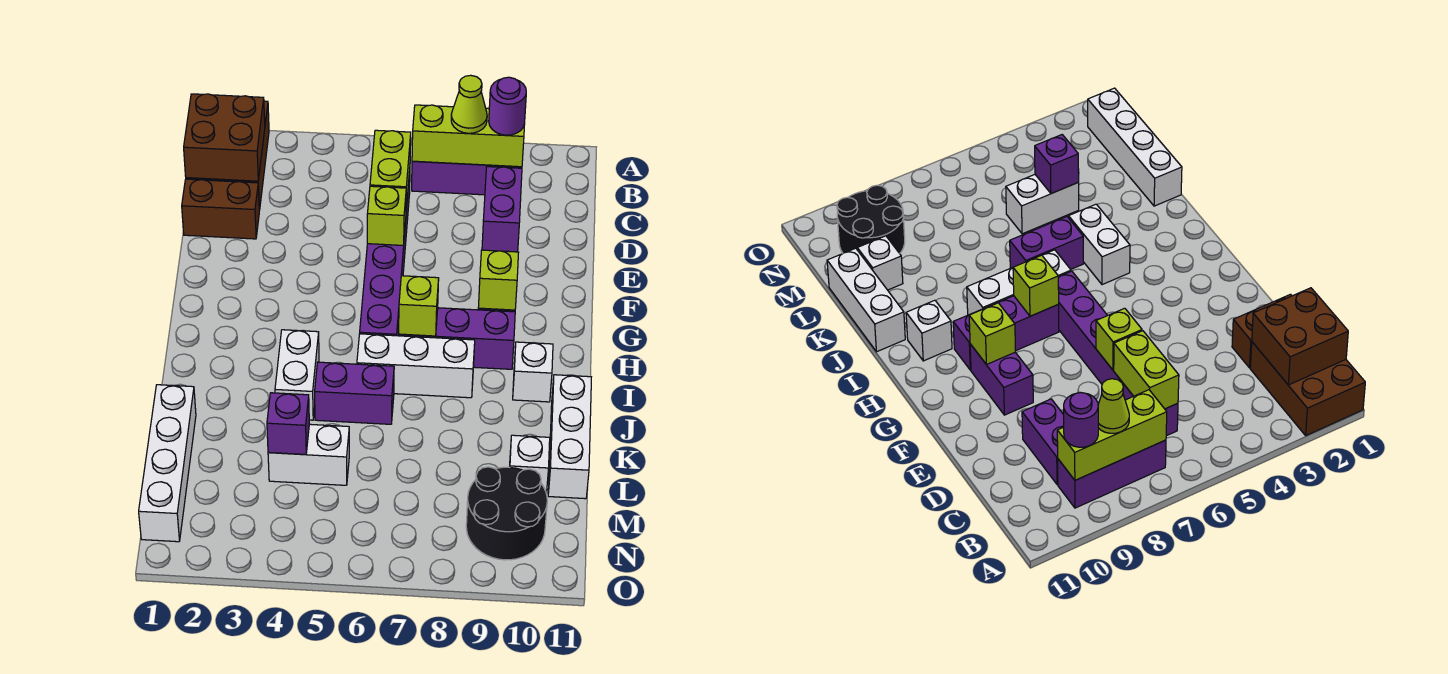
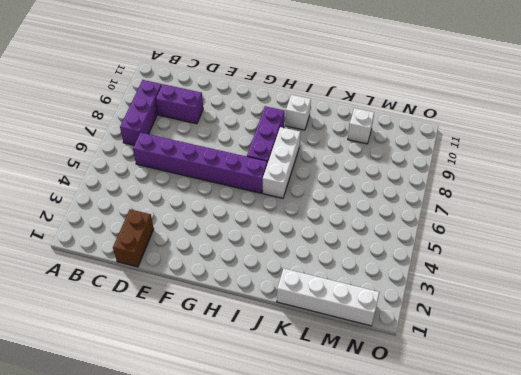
none -> brown 2x3 brick [1250,342,1365,435]
none -> purple 1x2 brick [970,344,1033,415]
none -> white 1x2 brick [275,330,319,420]

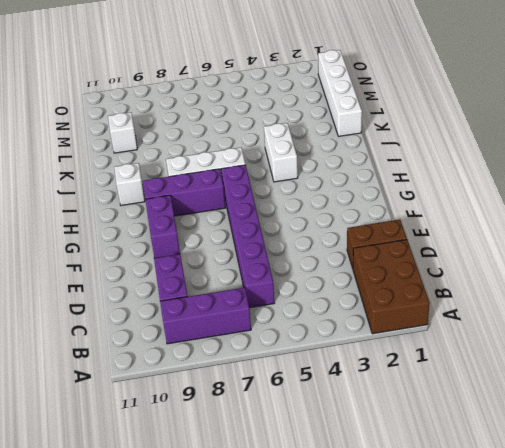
none -> purple 1x2 brick [315,362,394,424]
none -> white 1x3 brick [548,375,591,499]
none -> white 1x2 brick [268,424,349,485]

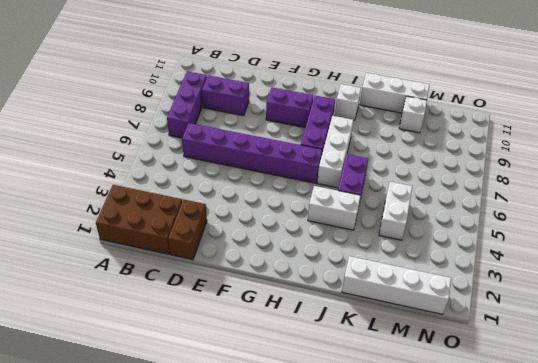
none -> black 2x2 round brick [466,467,547,560]
none -> brown 2x2 brick [184,94,265,181]
none -> lime 1x3 brick [412,105,525,167]

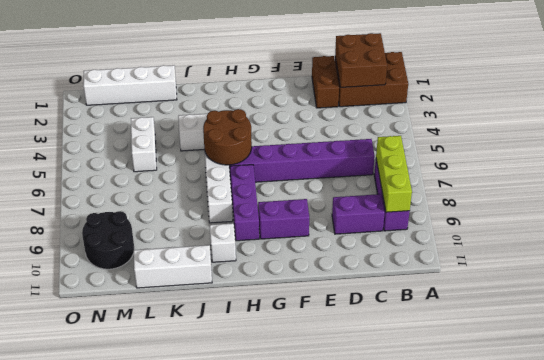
brown 2x2 round brick [203,109,252,165] -> none
none -> purple 1x2 brick [315,362,394,424]
none -> white 1x1 brick [510,435,550,494]
none -> lime 1x2 brick [370,130,411,209]

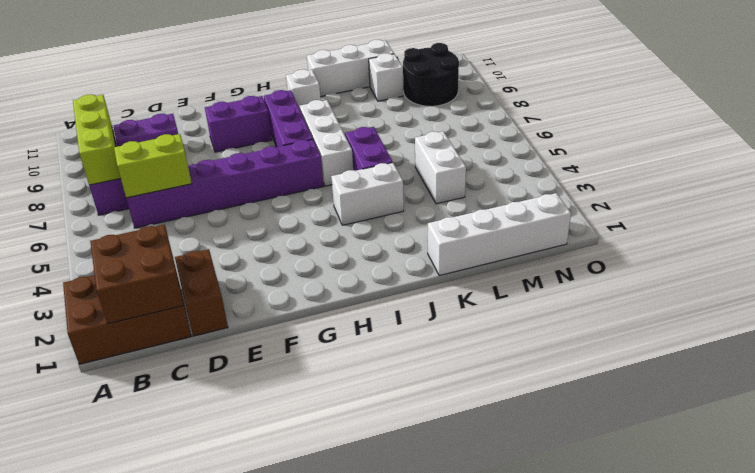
none -> lime 1x1 brick [367,186,406,245]
none -> lime 1x1 brick [478,250,519,310]
none -> lime 1x1 brick [399,276,439,336]

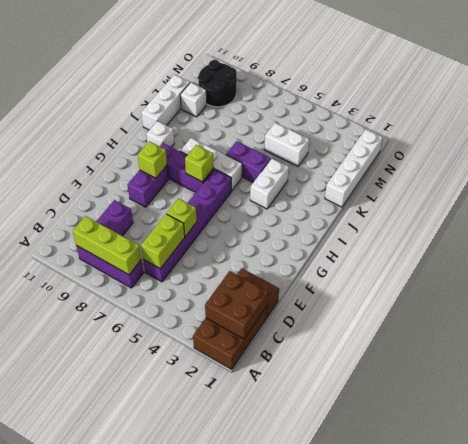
none -> purple 1x1 brick [267,393,309,455]
none -> lime 1x1 cone [451,75,487,133]
none -> purple 1x1 round brick [489,77,526,135]

